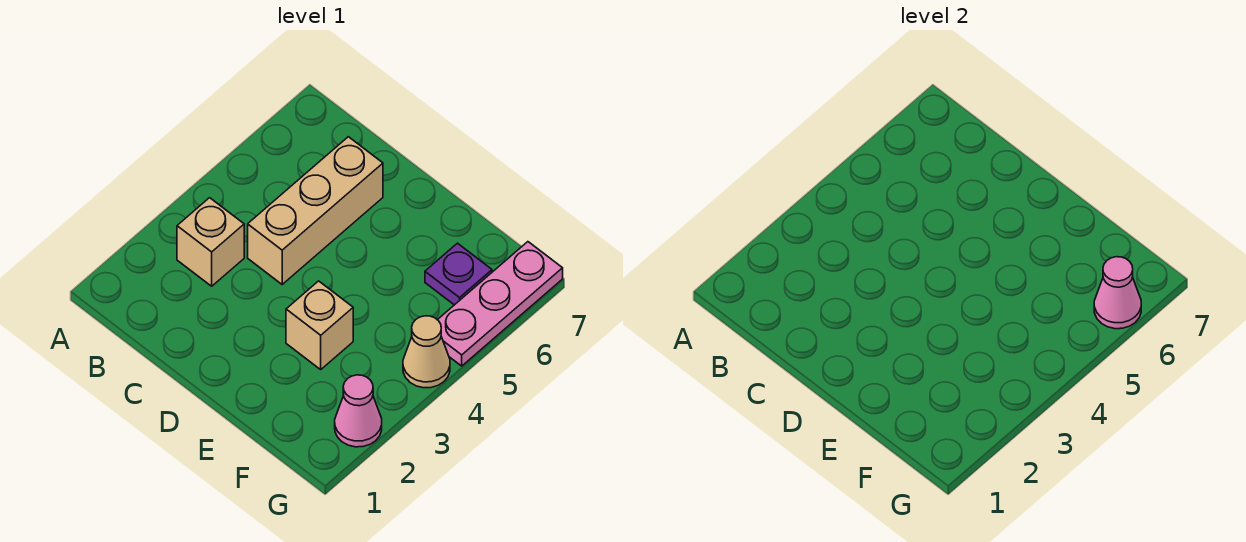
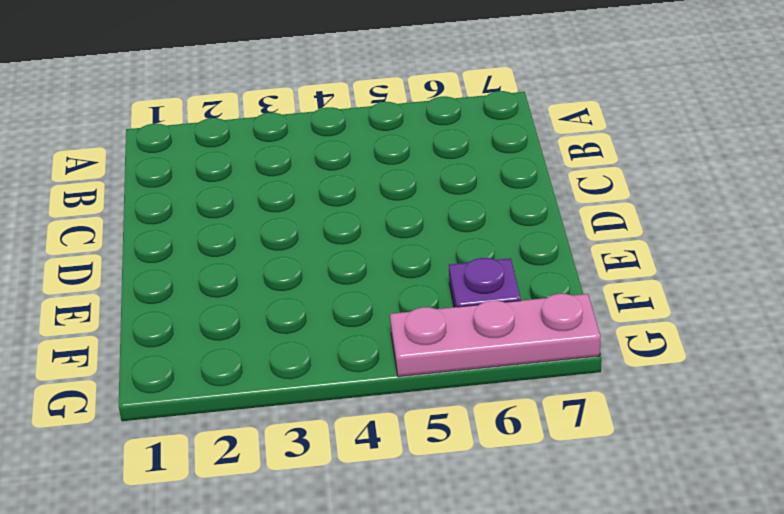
none -> tan 1x1 brick [177,198,244,286]
none -> tan 1x3 brick [248,137,383,284]

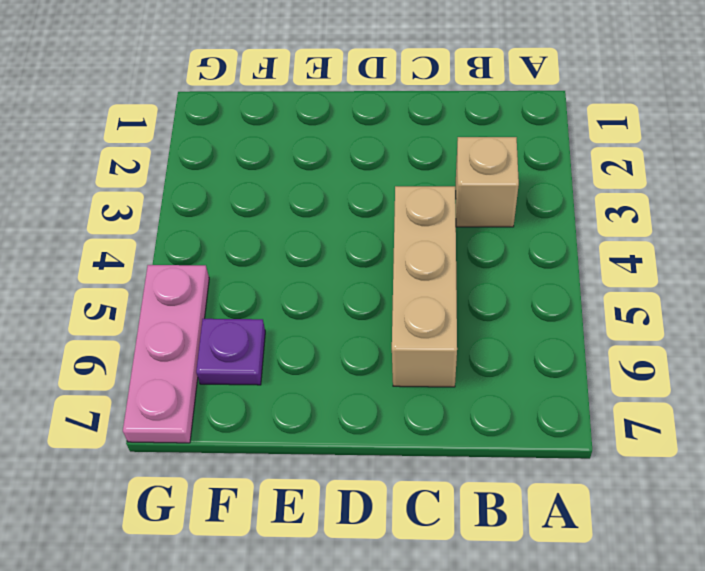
none -> tan 1x1 brick [286,281,353,369]
none -> pink 1x1 cone [335,375,382,447]

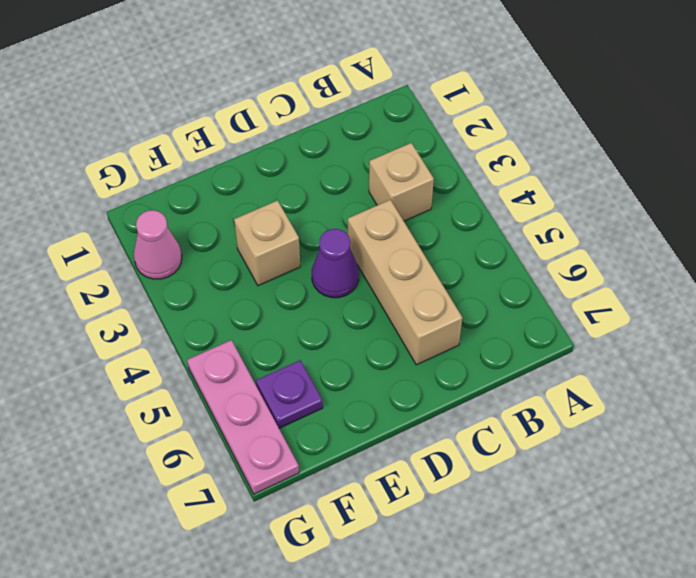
purple 1x1 cone [312,229,359,298] -> none
none -> tan 1x1 cone [403,316,450,388]
none -> pink 1x1 cone [1094,257,1141,329]

